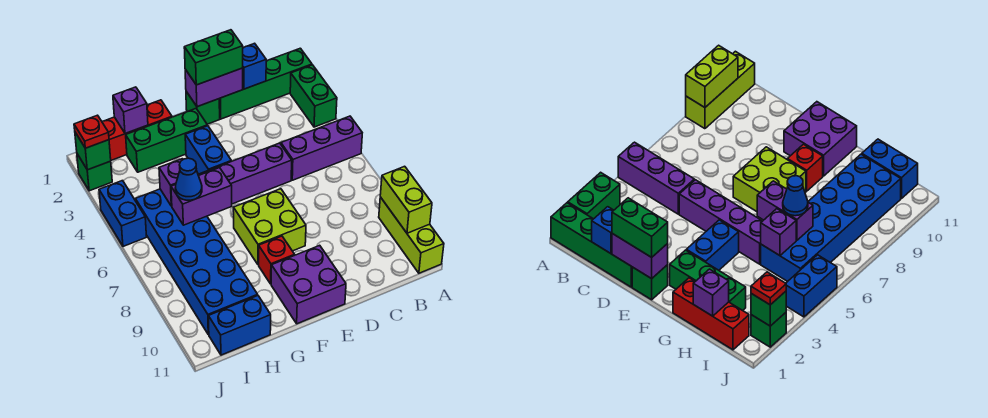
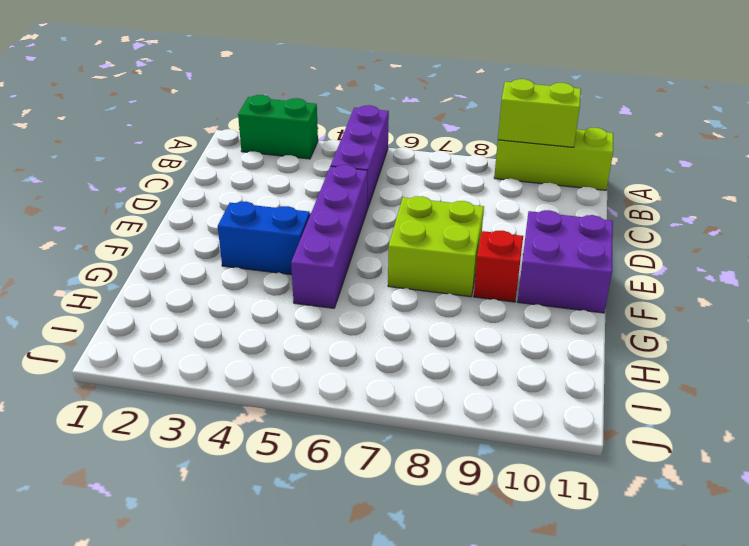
none -> green 1x4 brick [219,48,312,119]
none -> green 1x1 brick [186,92,220,124]
none -> green 1x3 brick [126,109,207,172]

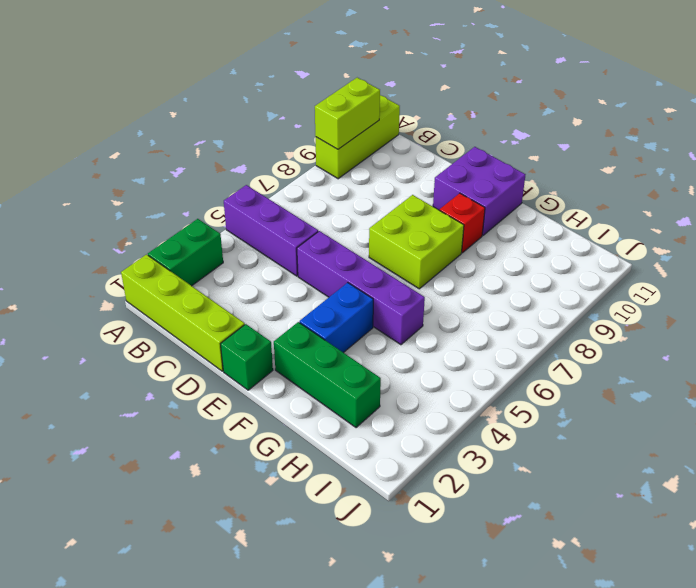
lime 1x4 brick [121,255,245,371] -> green 1x4 brick [219,48,312,119]
none -> red 1x3 brick [102,100,172,160]
none -> blue 2x6 brick [135,189,258,335]
none -> blue 1x2 brick [208,296,271,355]

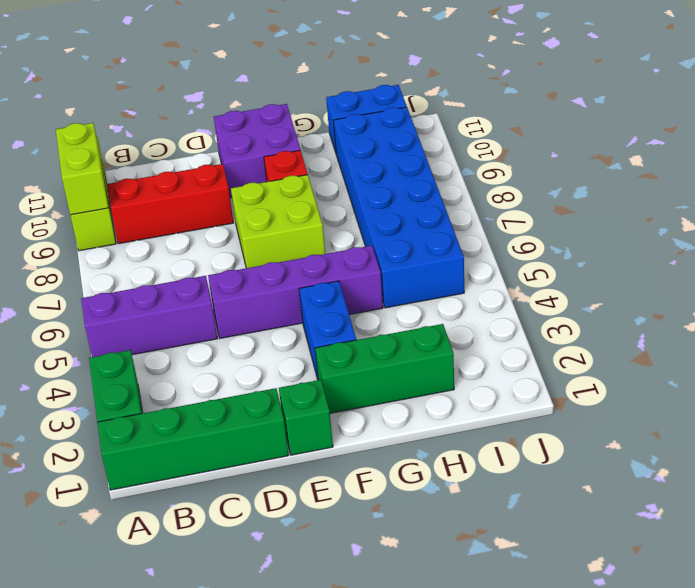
red 1x3 brick [107,164,234,244] -> red 1x3 brick moved to [102,100,172,160]
none -> green 1x1 brick [77,154,112,191]
none -> blue 1x2 brick [99,181,147,246]
none -> blue 1x1 brick [243,43,266,89]

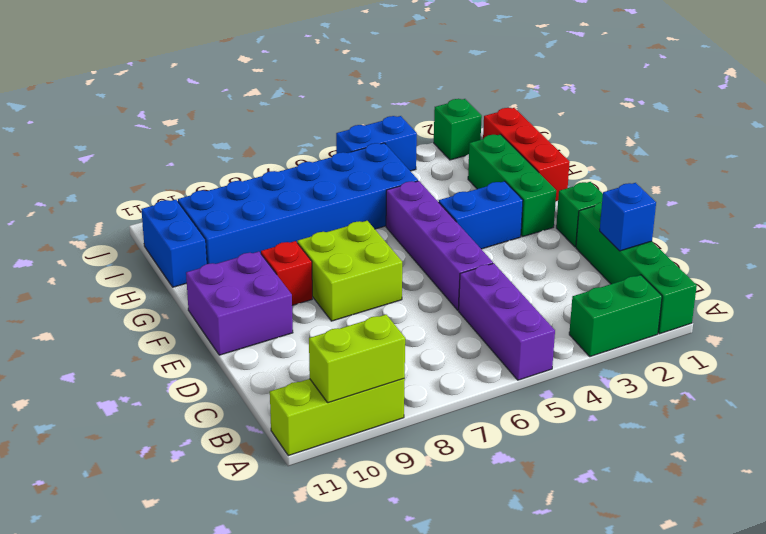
none -> purple 1x2 brick [185,68,243,107]
none -> purple 1x2 brick [171,168,232,225]
none -> purple 1x1 brick [113,87,148,134]

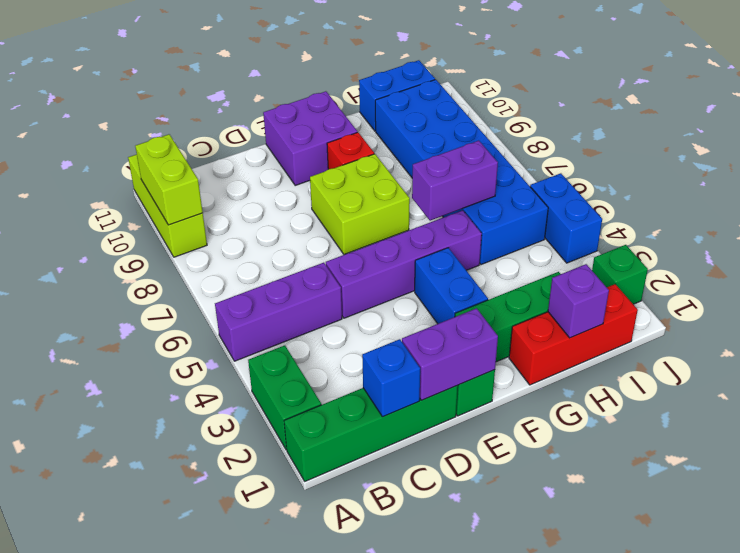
none -> purple 1x1 brick [159,159,183,206]
none -> green 1x1 brick [75,133,111,170]
none -> green 1x2 brick [184,30,243,85]

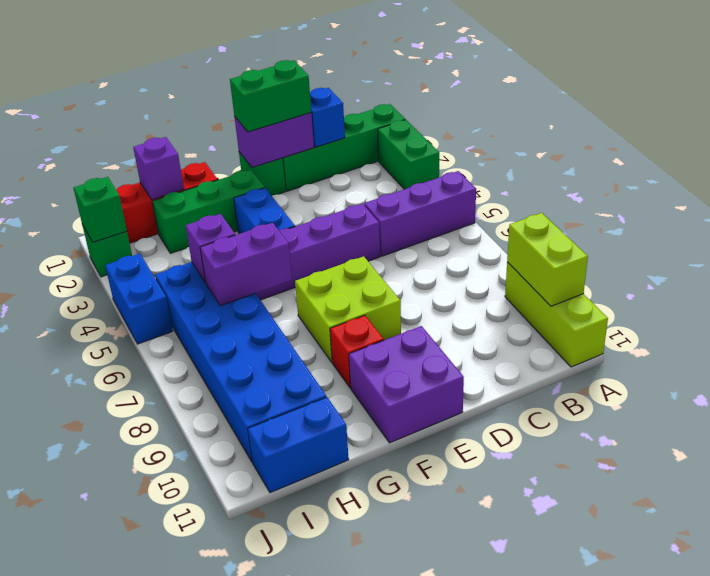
none -> blue 1x1 cone [175,158,202,200]
none -> red 1x1 plate [74,115,109,148]

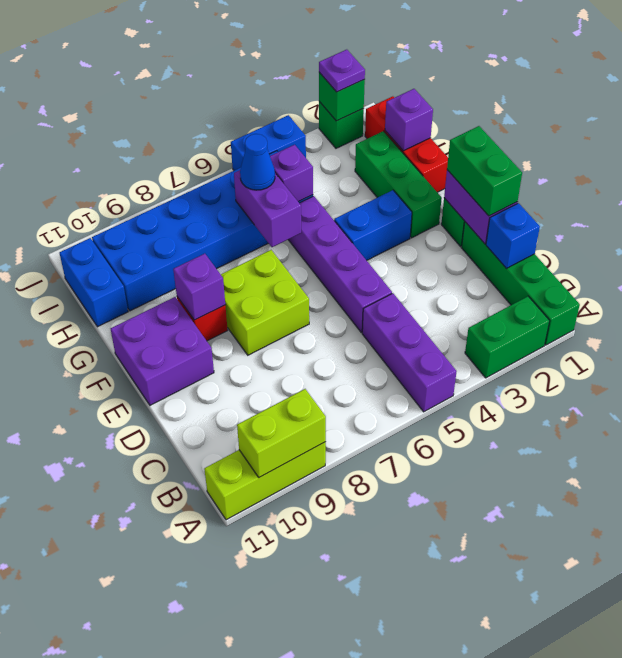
purple 1x1 brick [173,254,225,320] -> none
purple 1x1 plate [319,50,365,92] -> red 1x1 plate [74,115,109,148]

